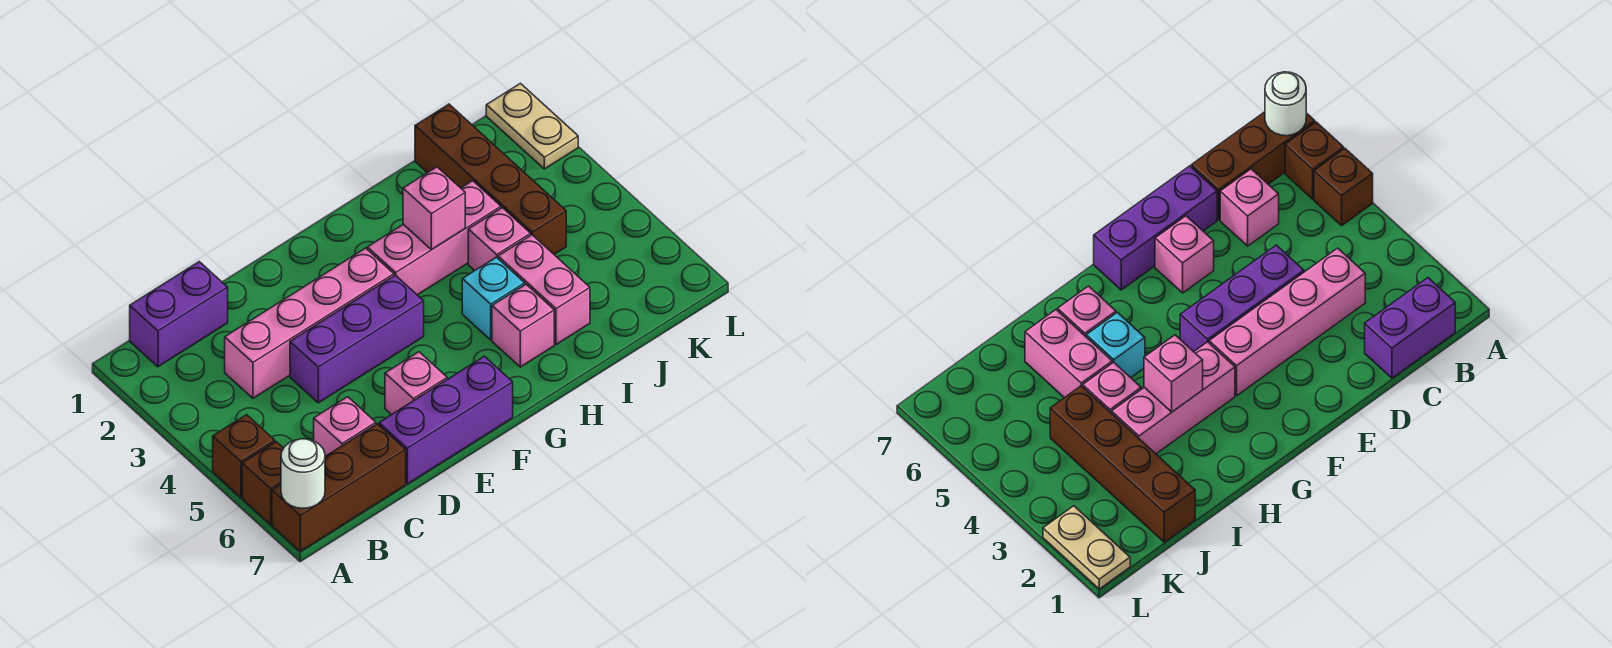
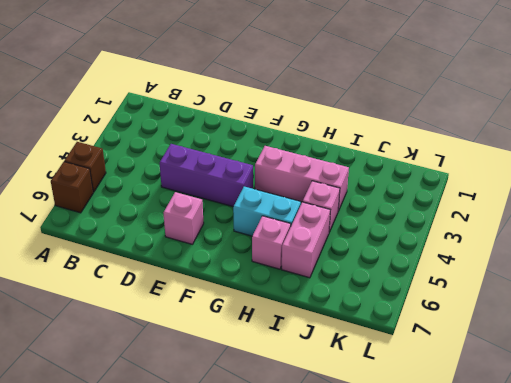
cyan 1x2 brick [233,187,301,236] -> cyan 1x1 brick [462,257,525,340]
none -> brown 1x3 brick [272,424,406,551]
none -> purple 1x2 brick [130,262,228,367]
none -> pink 1x4 brick [225,248,394,398]

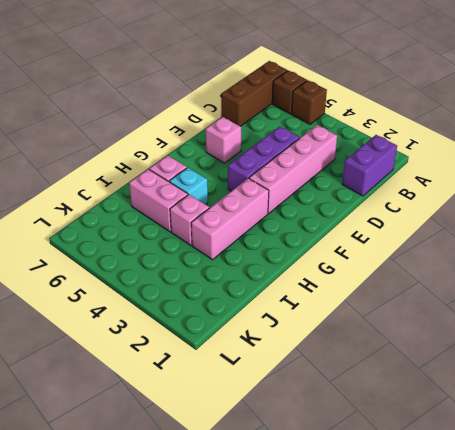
none -> pink 1x1 brick [314,397,376,456]
none -> purple 1x3 brick [379,356,513,484]
none -> brown 1x4 brick [415,104,566,254]

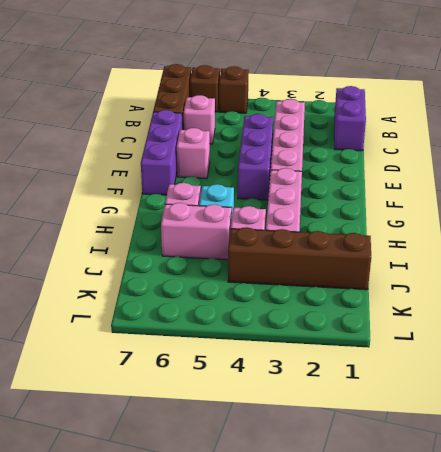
none -> tan 1x2 plate [486,83,578,169]
none -> white 1x1 round brick [281,439,325,508]
none -> pink 1x1 brick [403,167,465,250]

